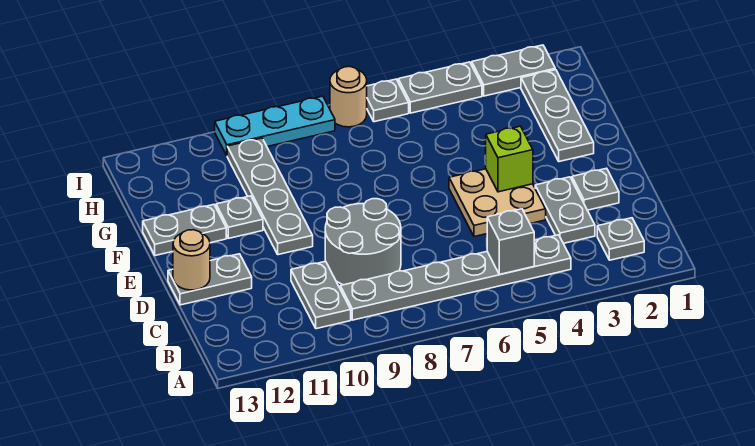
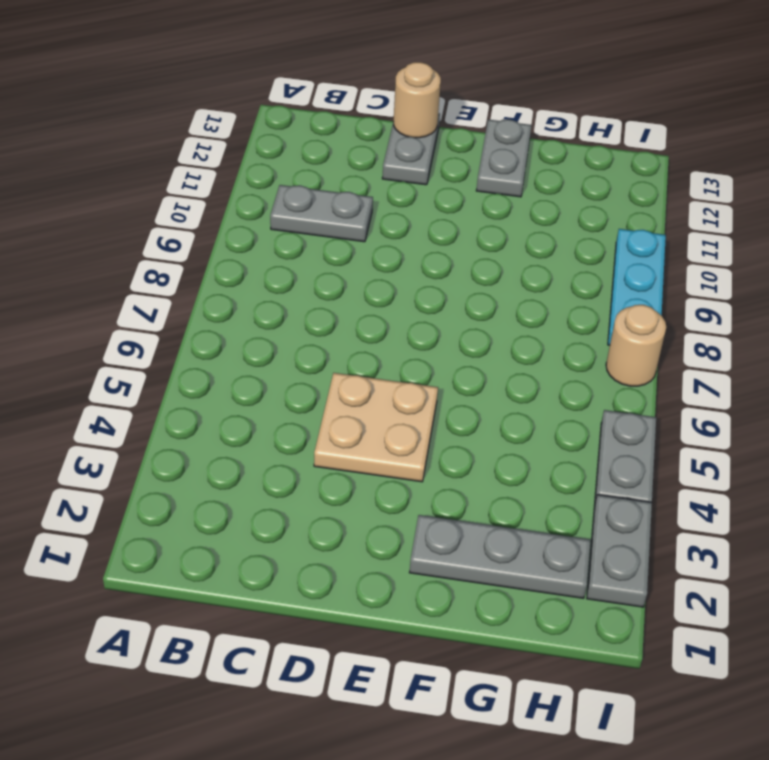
none -> grey 1x1 plate [597,218,644,260]
none -> grey 1x6 plate [340,235,571,320]
none -> grey 1x2 plate [535,177,595,243]

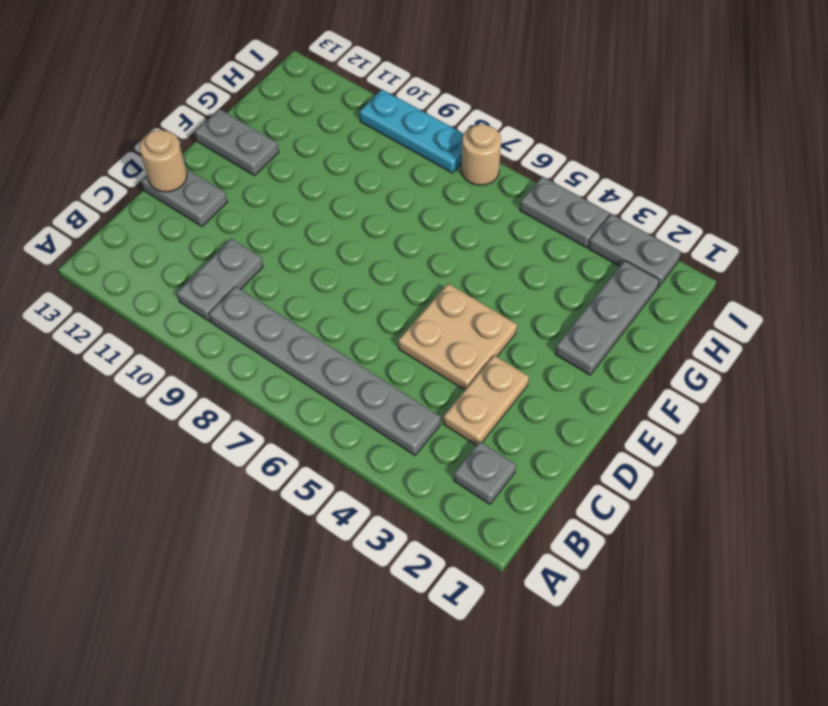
tan 1x2 plate [444,355,529,445] -> grey 1x2 plate [535,177,595,243]
none -> grey 2x2 round brick [325,199,401,285]
none -> grey 1x1 plate [572,168,619,210]
none -> grey 1x4 plate [227,138,313,255]

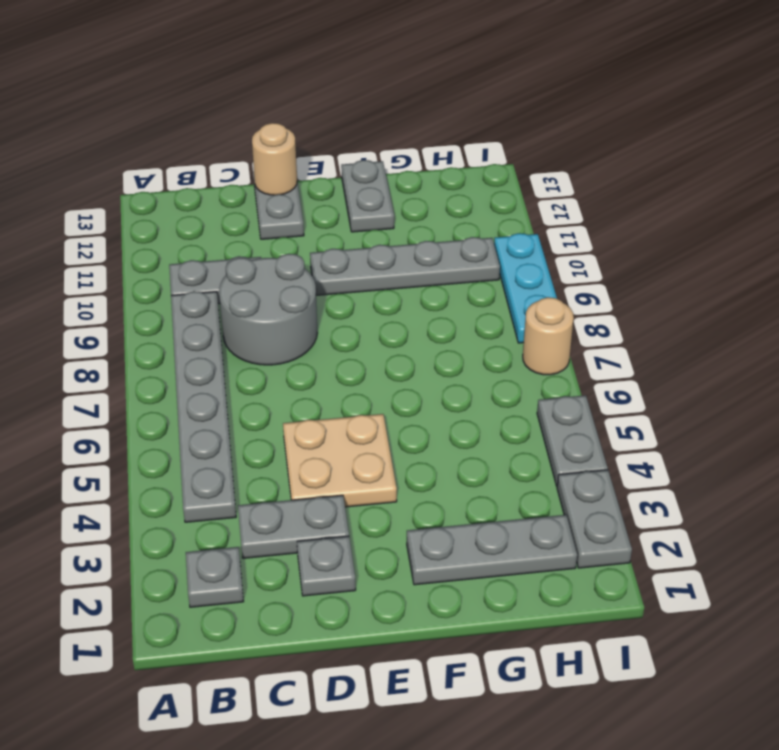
none -> grey 1x1 plate [216,196,263,238]
none -> grey 1x1 plate [367,79,409,122]
none -> grey 1x1 brick [487,209,534,274]

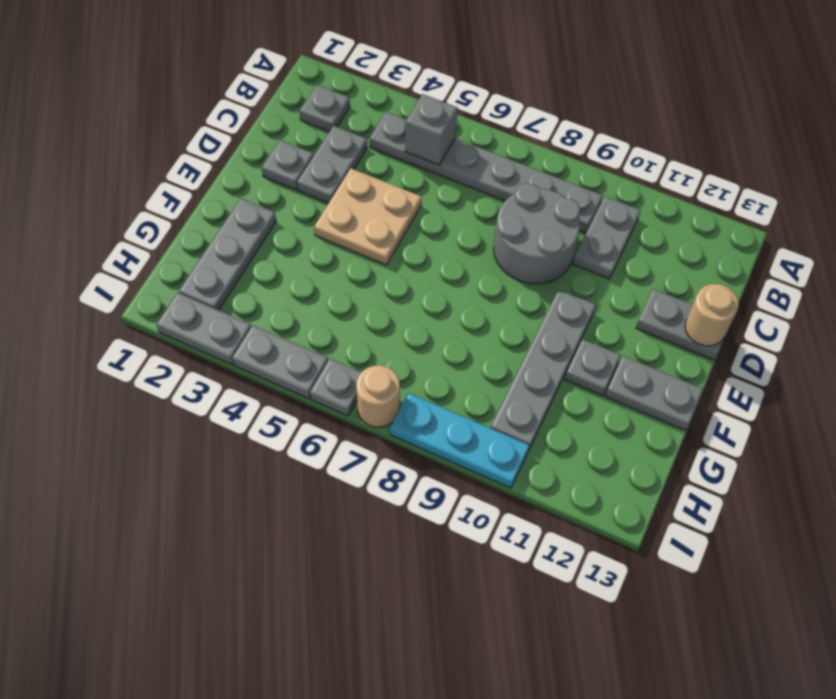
none -> lime 1x1 brick [486,126,533,192]

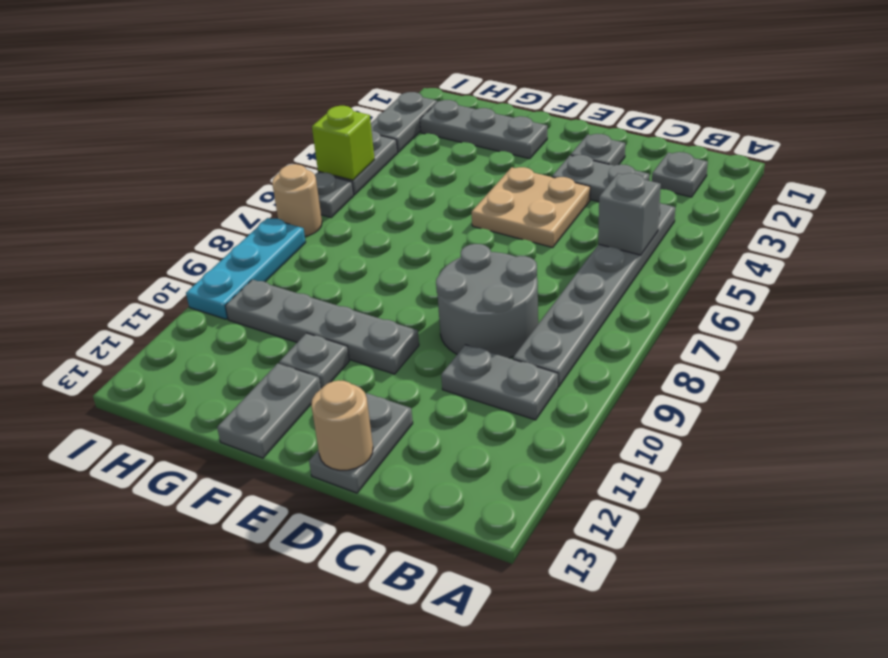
lime 1x1 brick [312,106,375,180] -> lime 1x1 brick moved to [486,126,533,192]

